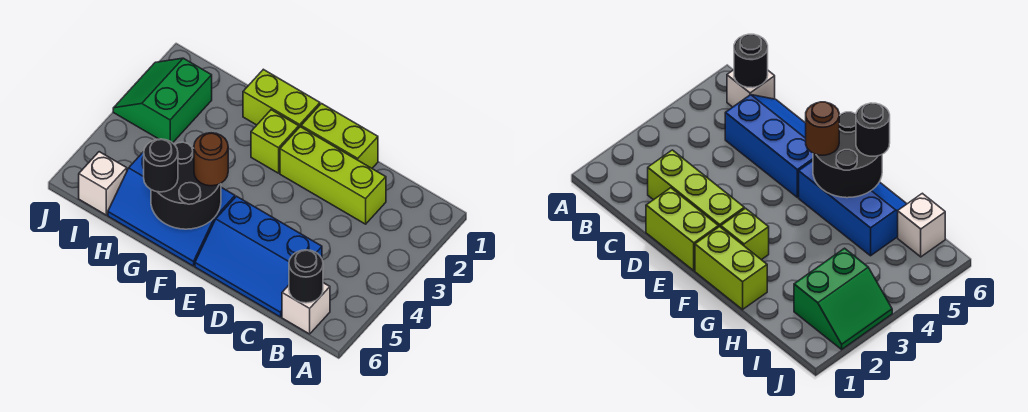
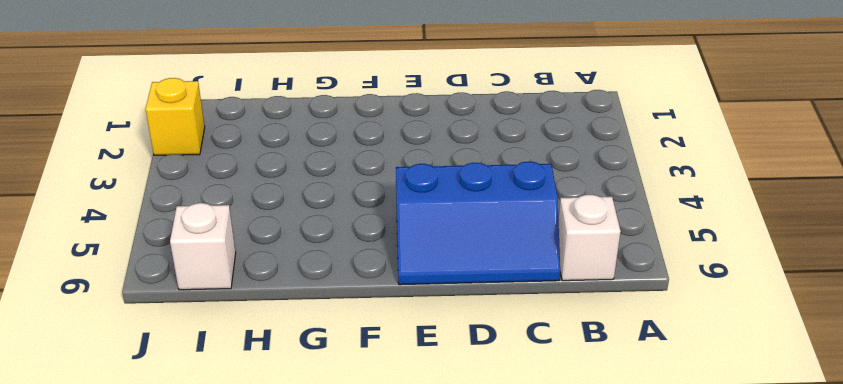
yellow 1x1 brick [145,78,205,155] -> green 2x2 slope [113,58,212,143]
none -> lime 1x3 brick [280,127,386,224]
none -> lime 1x2 brick [301,104,378,168]
none -> lime 1x2 brick [243,69,320,127]

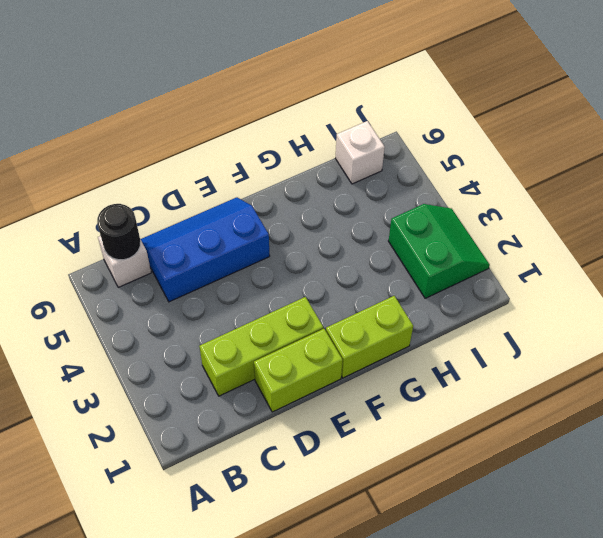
none -> lime 1x1 brick [251,110,299,173]
none -> blue 2x3 slope [108,152,235,266]
none -> black 2x2 round brick [151,142,221,229]

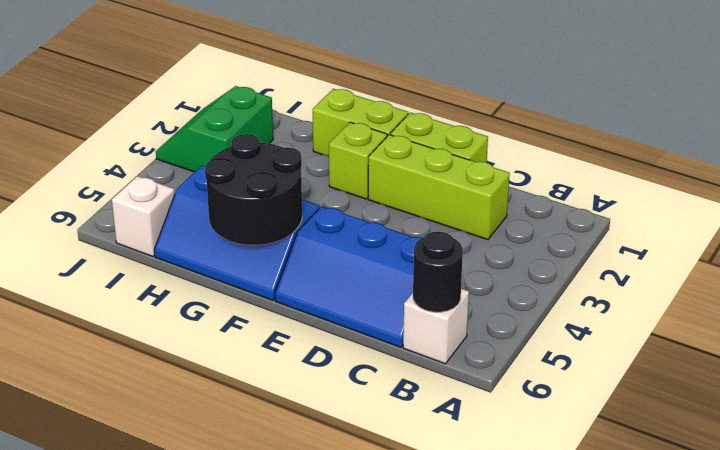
none -> brown 1x1 round brick [194,133,228,186]
none -> black 1x1 round brick [144,139,178,192]

